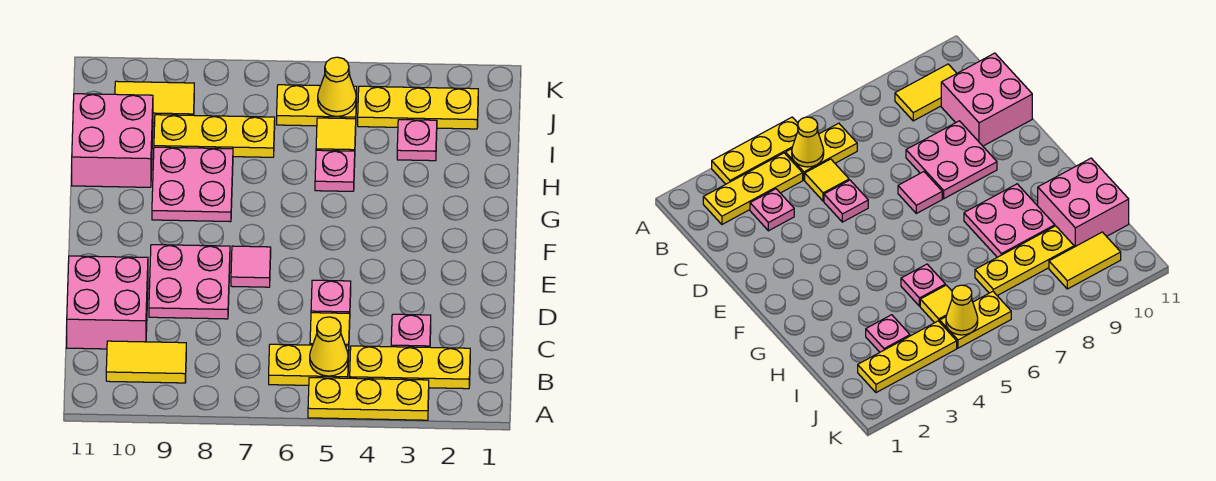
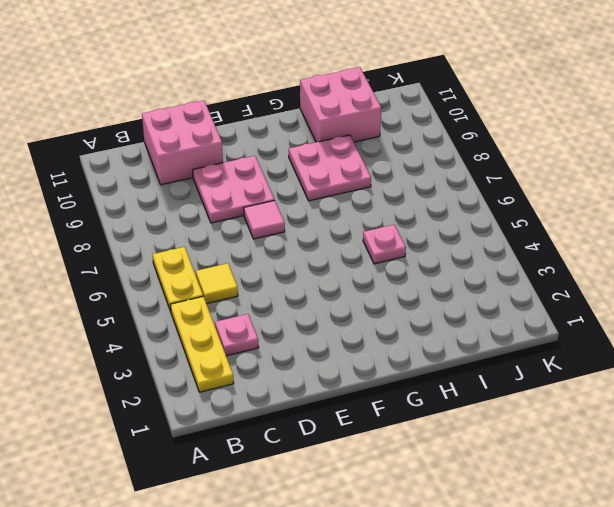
none -> yellow 1x3 plate [308,378,429,420]
none -> yellow 1x2 tile [106,341,186,383]
none -> pink 1x1 plate [311,280,351,313]

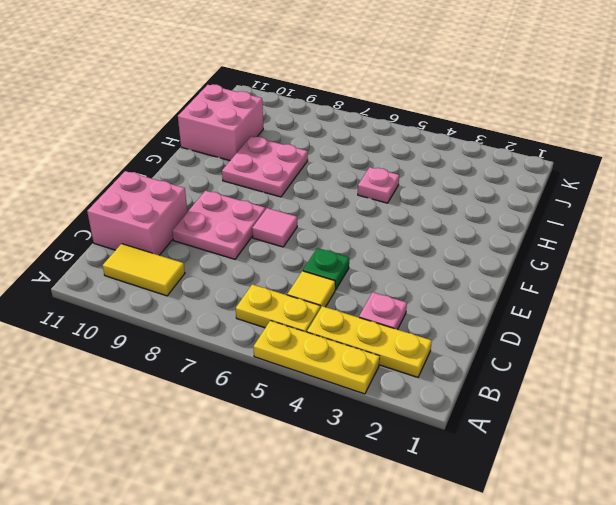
green 1x1 plate [303,248,349,290] -> pink 1x1 plate [311,280,351,313]
none -> pink 1x1 plate [397,120,437,161]
none -> yellow 1x1 tile [316,118,356,151]
none -> yellow 1x3 plate [154,115,275,157]

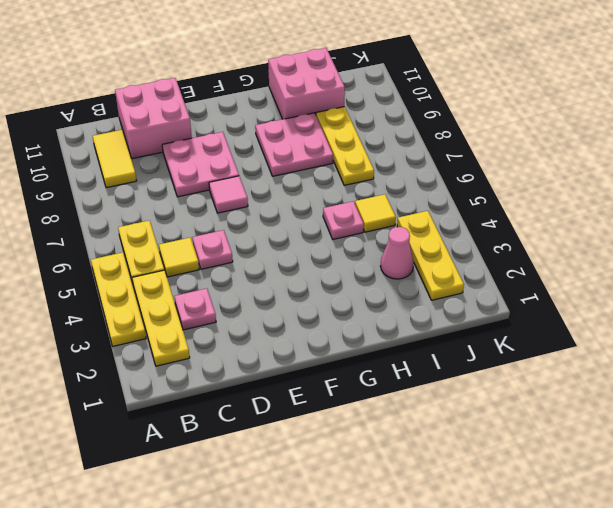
pink 1x1 cone [381,227,414,279] -> pink 1x1 plate [397,120,437,161]
none -> yellow 1x2 plate [277,85,357,126]
none -> yellow 1x2 tile [115,81,194,123]
none -> yellow 1x1 cone [310,317,348,376]

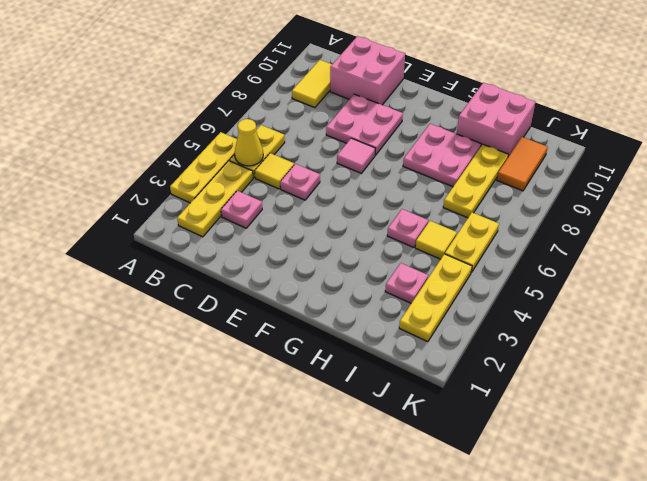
orange 1x2 tile [497,137,548,191] -> yellow 1x2 tile [115,81,194,123]
none -> yellow 1x1 cone [318,57,356,116]

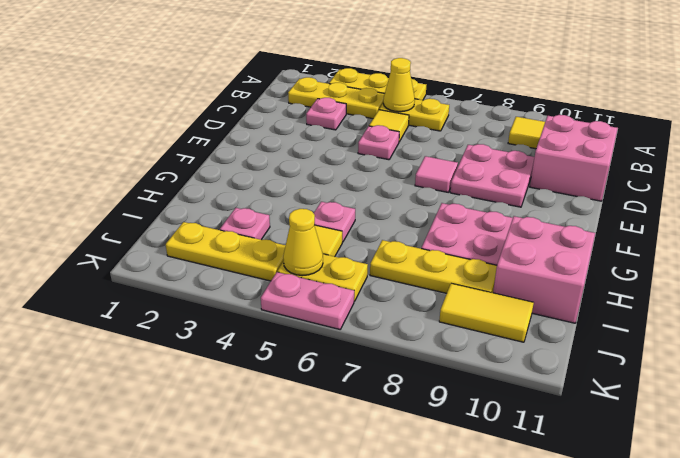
pink 1x2 plate [261,272,354,329] -> none

